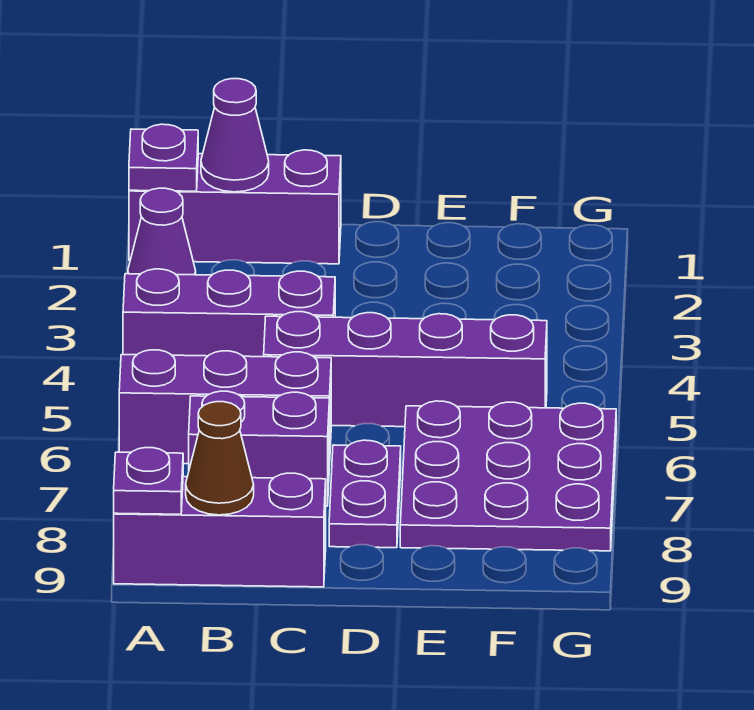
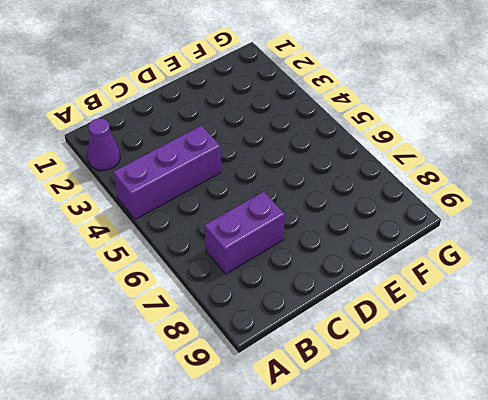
none -> purple 1x3 brick [129,150,341,264]
none -> purple 1x3 brick [119,350,331,466]
none -> purple 1x3 brick [114,473,326,587]

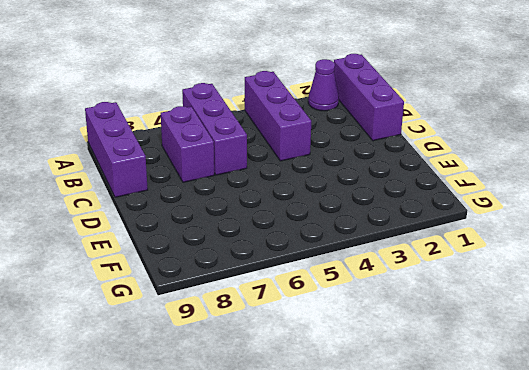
none -> purple 1x4 brick [264,312,547,427]
none -> purple 1x2 plate [329,440,401,548]
none -> purple 3x3 plate [400,401,616,551]

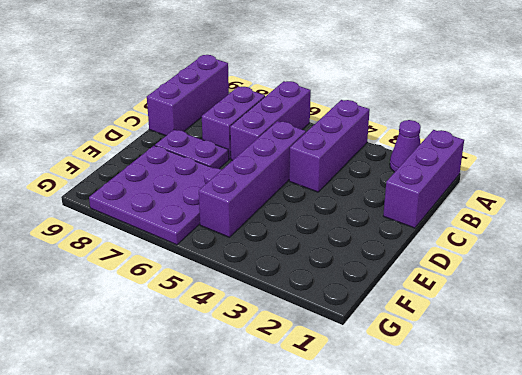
none -> purple 1x1 plate [129,124,198,191]
none -> purple 1x1 plate [114,448,183,514]
none -> purple 1x1 cone [201,79,269,192]

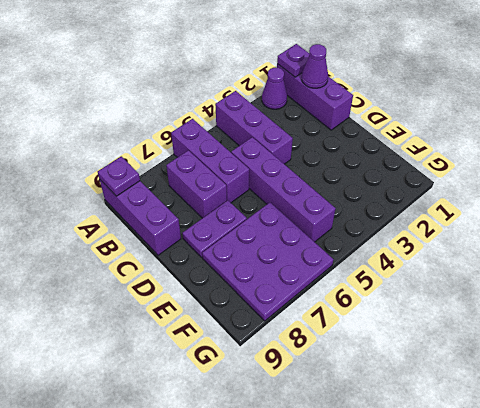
none -> brown 1x1 cone [186,402,254,515]

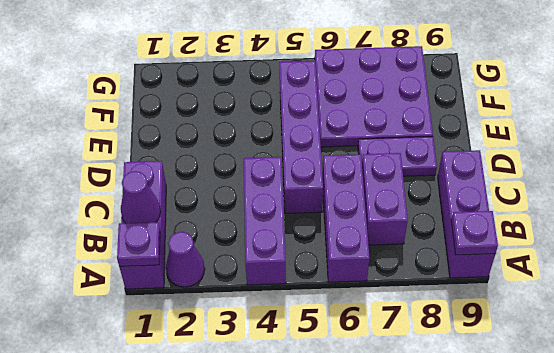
none -> brown 1x1 cone [186,402,254,515]

